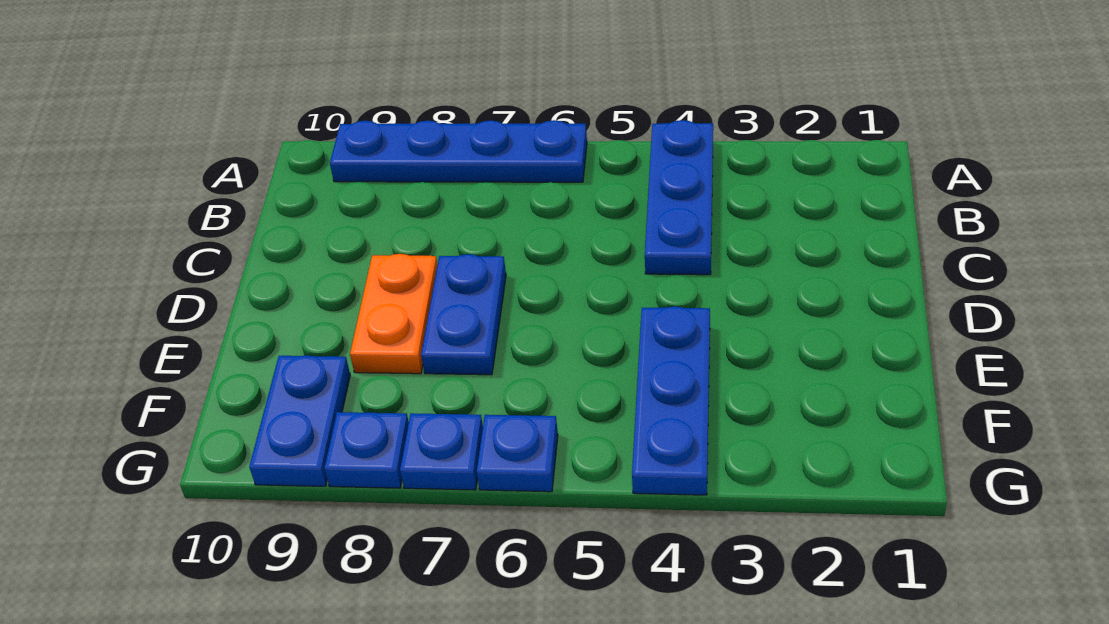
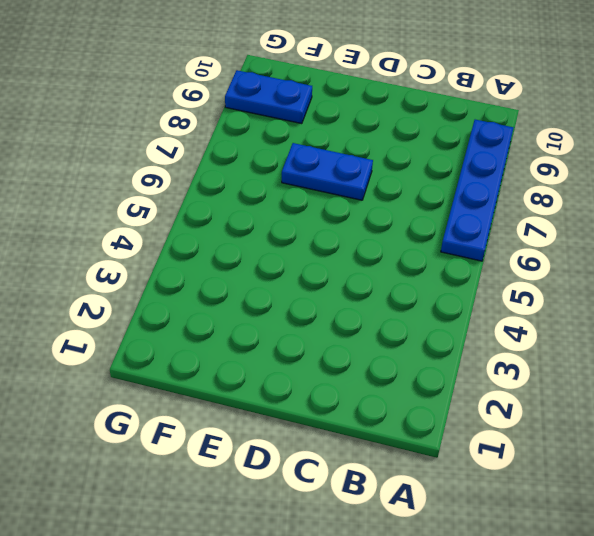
none -> blue 1x3 plate [645,120,713,275]
none -> orange 1x2 plate [350,254,438,374]

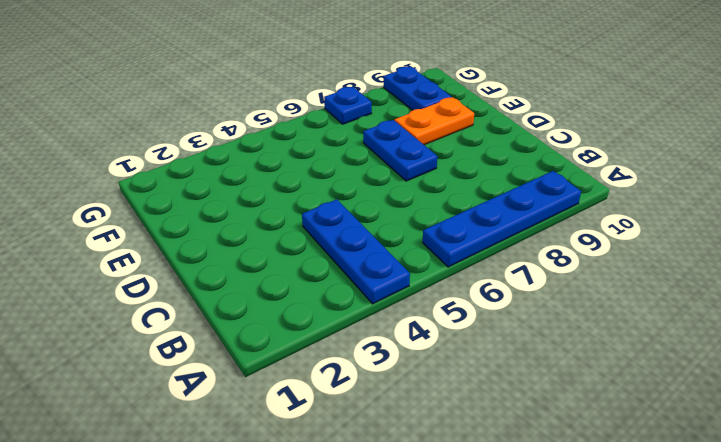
orange 1x2 plate [395,97,474,145] -> orange 1x2 plate turned to [350,254,438,374]
none -> blue 1x3 plate [632,307,710,495]
none -> blue 1x1 plate [477,415,558,492]

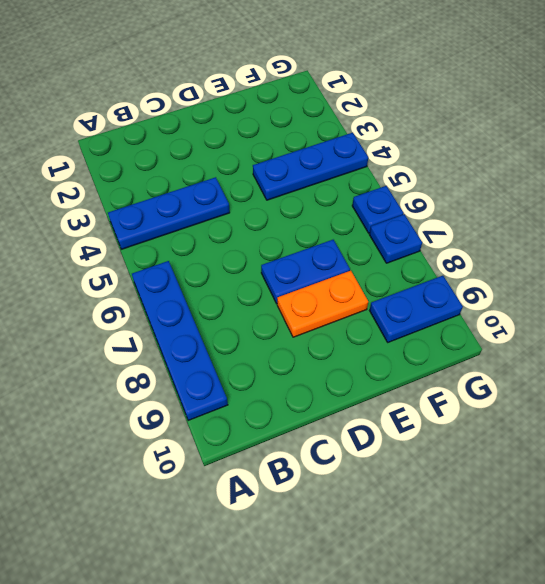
none -> blue 1x1 plate [324,412,409,488]

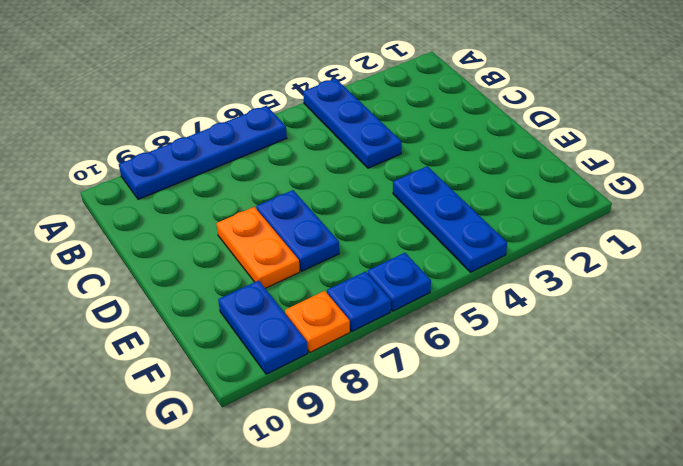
orange 1x1 plate [285,291,350,352] -> blue 1x1 plate [324,412,409,488]

